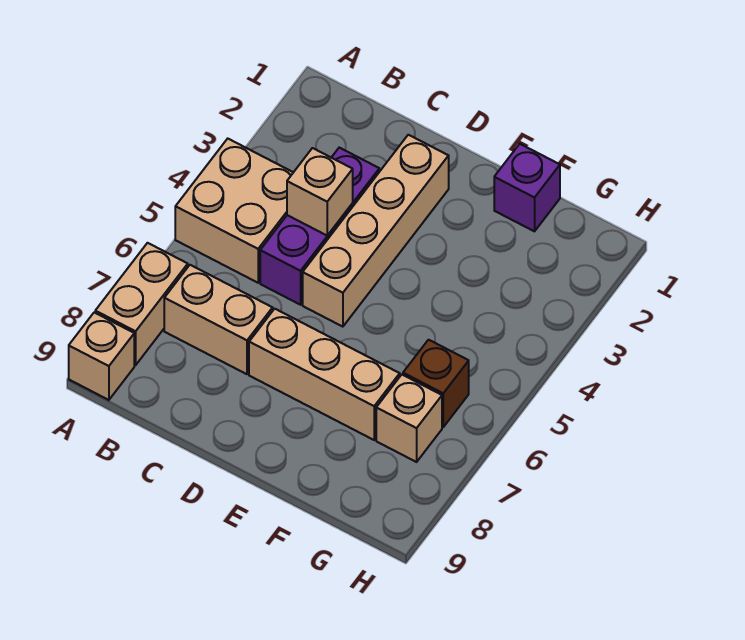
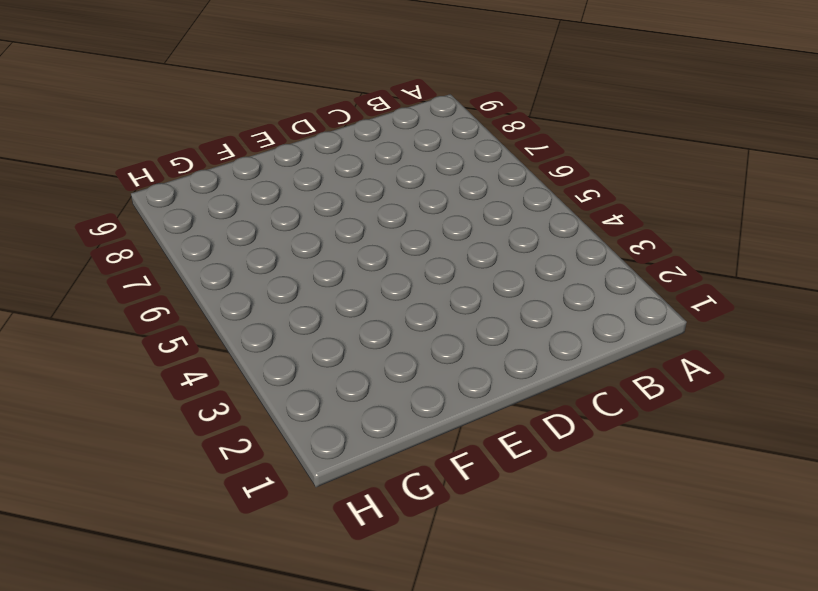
none -> tan 2x2 brick [175,139,293,283]
none -> tan 1x2 brick [95,243,188,365]

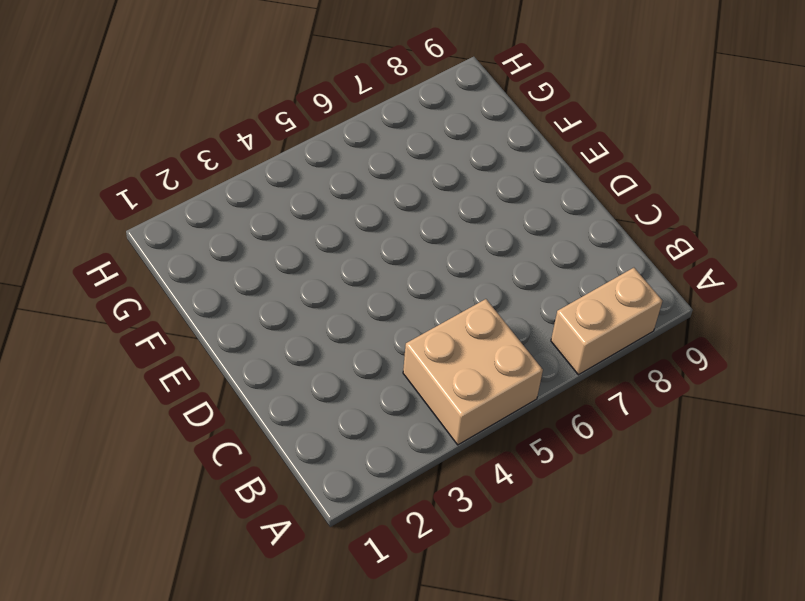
none -> tan 1x1 brick [69,312,134,400]
none -> tan 1x2 brick [164,265,273,374]

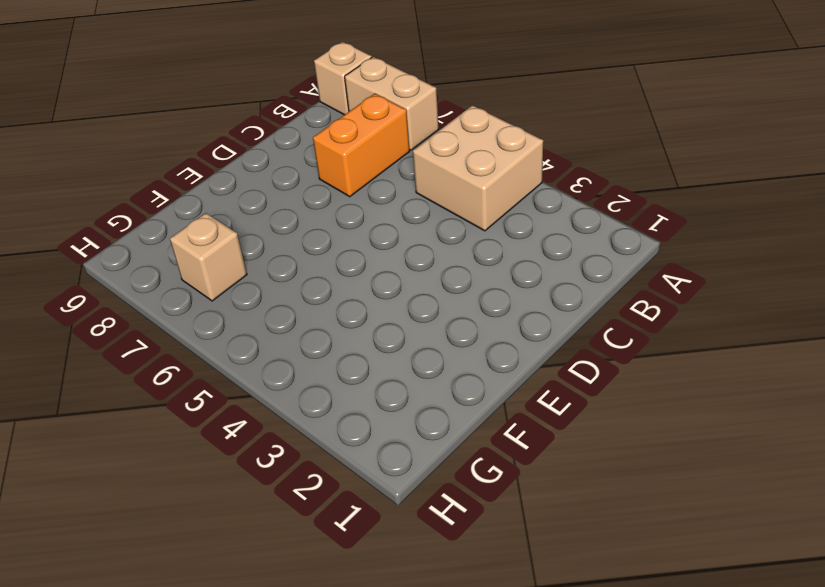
orange 1x2 brick [313,94,410,197] -> tan 1x2 brick [164,265,273,374]
none -> purple 1x3 brick [260,148,379,305]
none -> tan 1x4 brick [303,135,449,327]

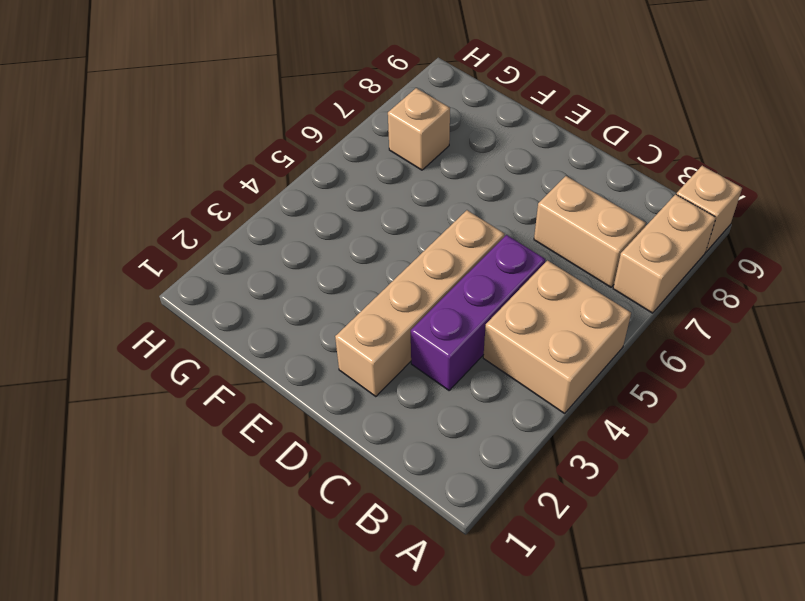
none -> tan 1x3 brick [249,309,400,440]
none -> purple 1x1 brick [494,144,560,231]

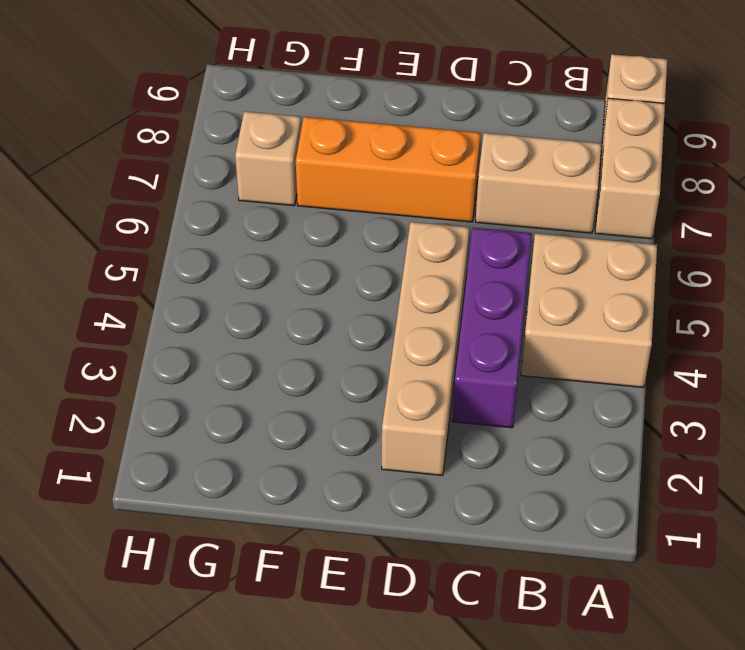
orange 1x3 brick [296,117,480,222] -> tan 1x3 brick [249,309,400,440]
none -> purple 1x1 brick [494,144,560,231]
none -> brown 1x1 brick [403,340,469,427]

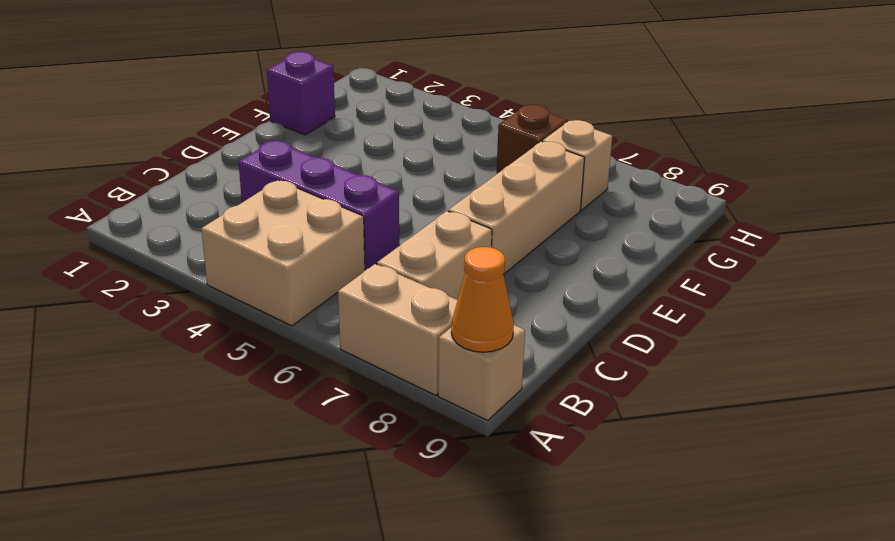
orange 1x1 cone [451,247,514,352] -> none
none -> tan 1x4 brick [303,135,449,327]
none -> tan 1x1 brick [287,148,353,235]

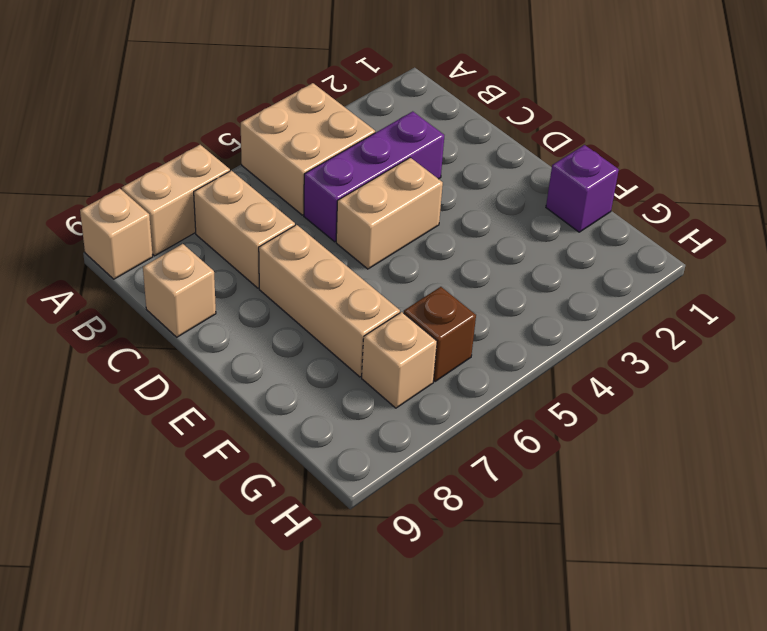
tan 1x1 brick [143,244,216,337] -> tan 1x1 brick moved to [287,148,353,235]
tan 1x2 brick [336,158,443,269] -> tan 1x4 brick [303,135,449,327]

